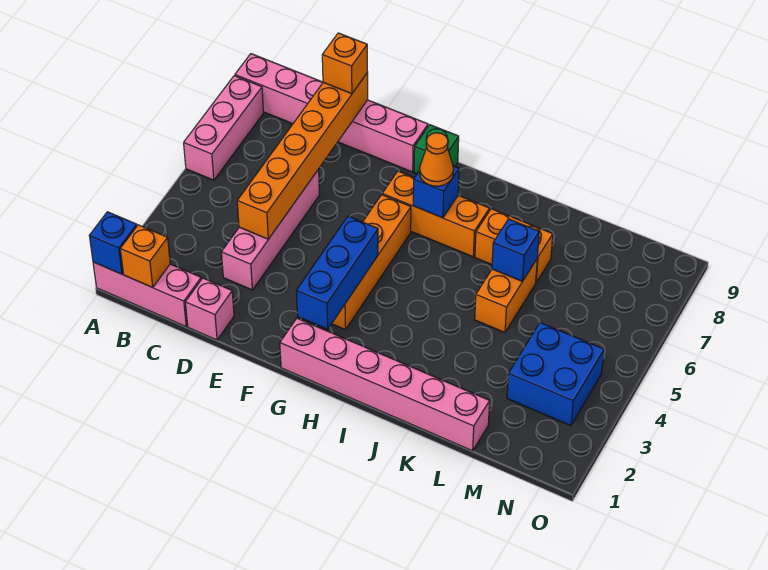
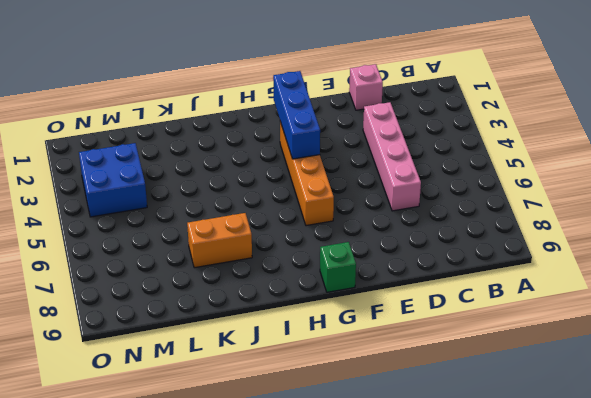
none -> pink 1x3 brick [93,262,201,327]
none -> pink 1x3 brick [184,76,263,180]
none -> pink 1x6 brick [235,54,428,172]

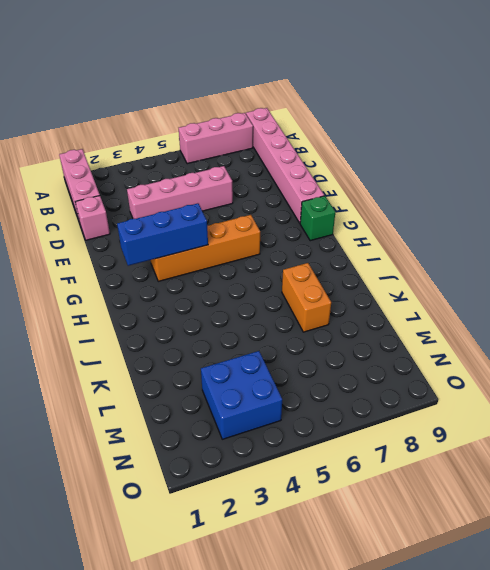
none -> pink 1x6 brick [280,318,490,451]
none -> orange 1x3 brick [382,171,489,257]
none -> orange 1x2 brick [475,259,537,333]

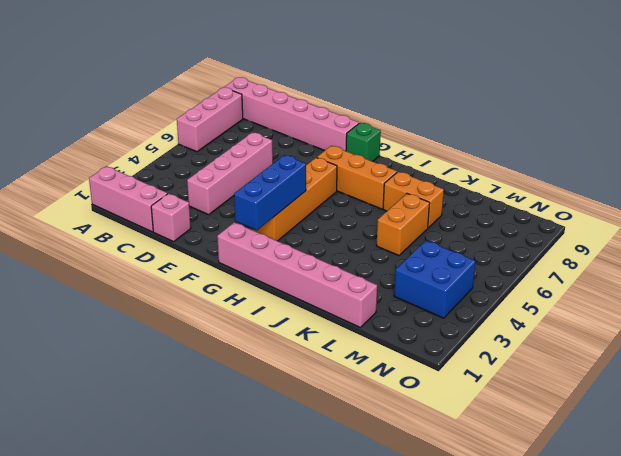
none -> blue 1x1 brick [89,212,137,274]
none -> orange 1x1 brick [120,225,170,288]
none -> orange 1x6 brick [237,73,368,239]

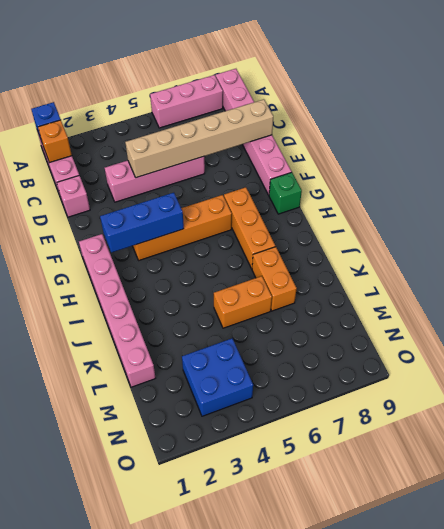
tan 1x6 brick [125,99,273,178] -> orange 1x6 brick [237,73,368,239]
none -> blue 1x1 brick [413,166,459,218]
none -> blue 1x1 brick [492,219,539,281]
none -> orange 1x1 brick [322,33,368,94]

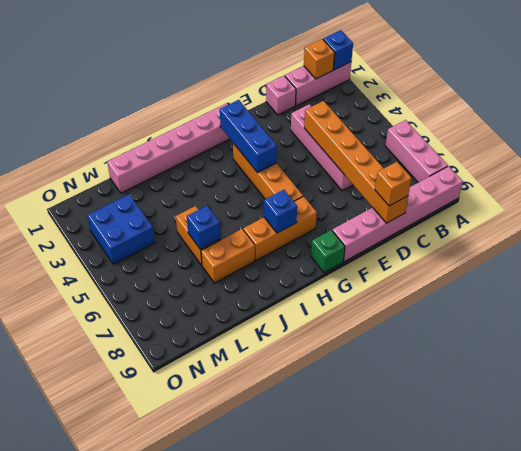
none -> orange 1x1 cone [420,133,453,186]

